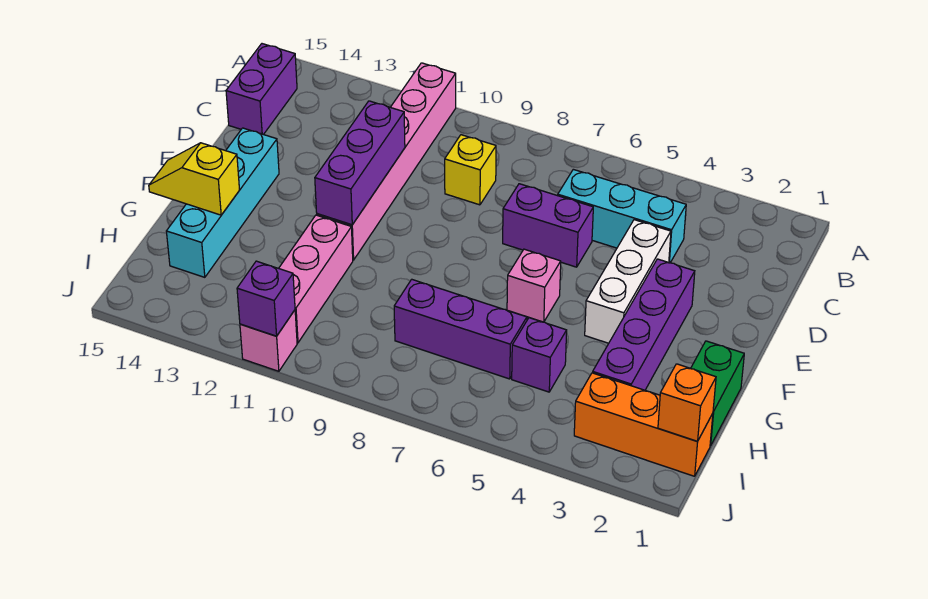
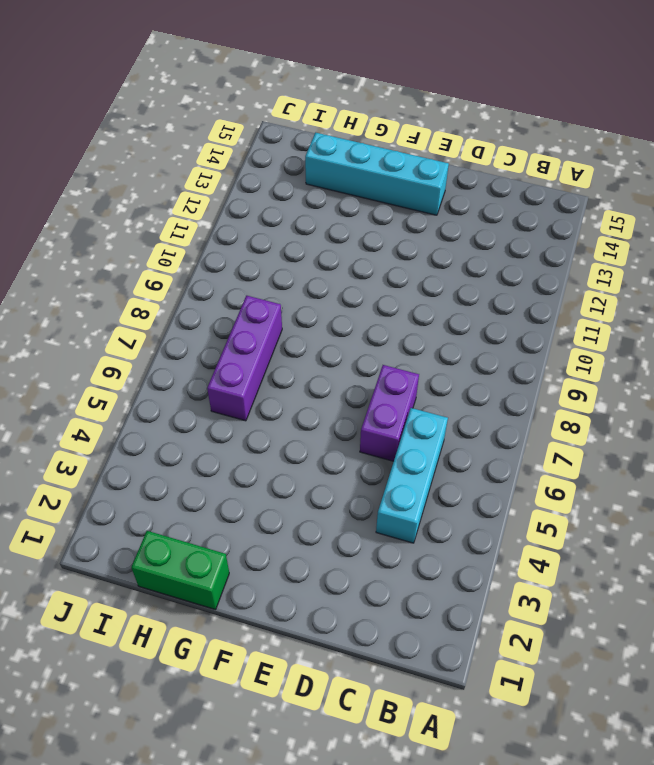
none -> pink 1x6 brick [317,63,456,260]
none -> purple 1x2 brick [226,44,297,135]
none -> yellow 1x1 brick [445,135,496,205]

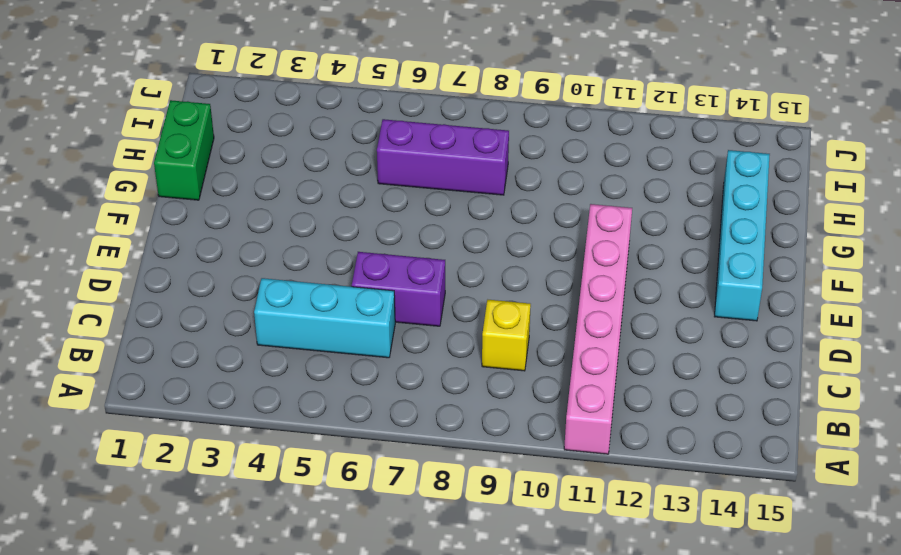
none -> purple 1x2 brick [226,44,297,135]
none -> white 1x3 brick [585,220,671,343]
none -> purple 1x4 brick [593,259,695,390]

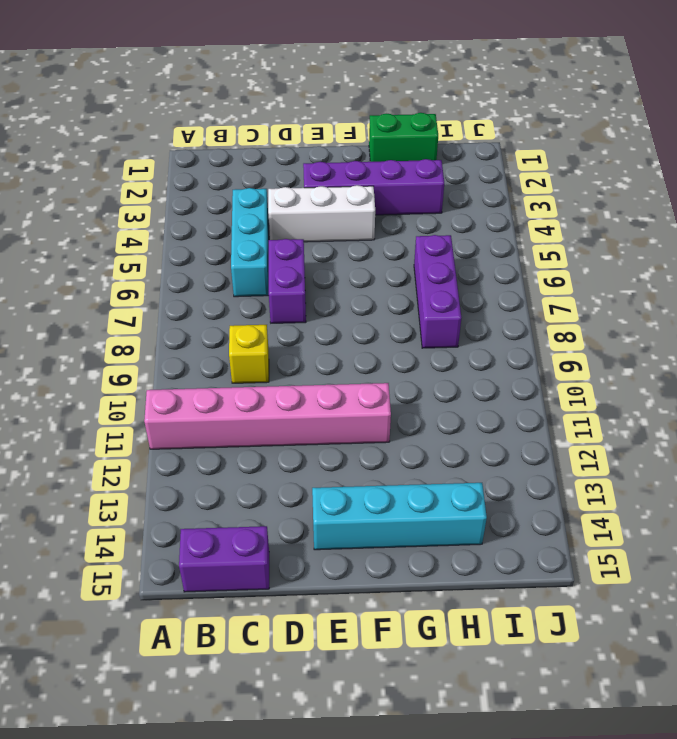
none -> pink 1x1 brick [507,249,561,322]
none -> pink 1x3 brick [279,215,353,343]
none -> purple 1x1 brick [512,318,567,392]

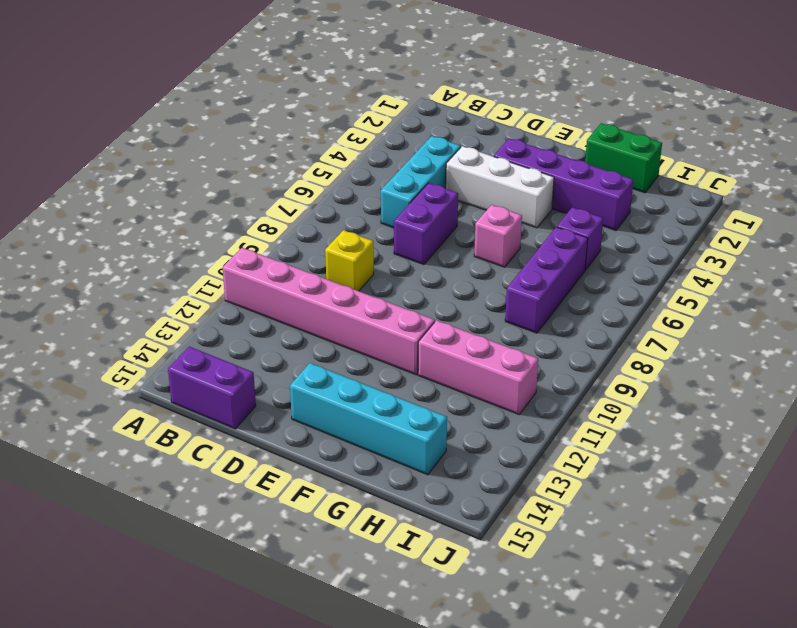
none -> orange 1x3 brick [574,373,713,476]
none -> pink 1x1 brick [240,310,297,371]
none -> purple 1x3 brick [315,101,405,225]

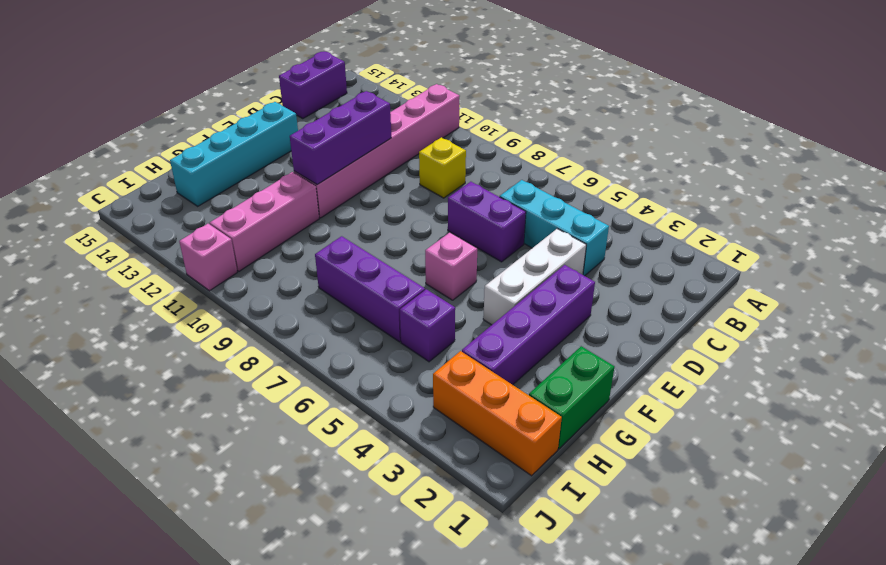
none -> yellow 1x2 slope [149,143,240,215]
none -> orange 1x1 brick [658,364,716,441]
none -> purple 1x1 brick [237,261,295,336]

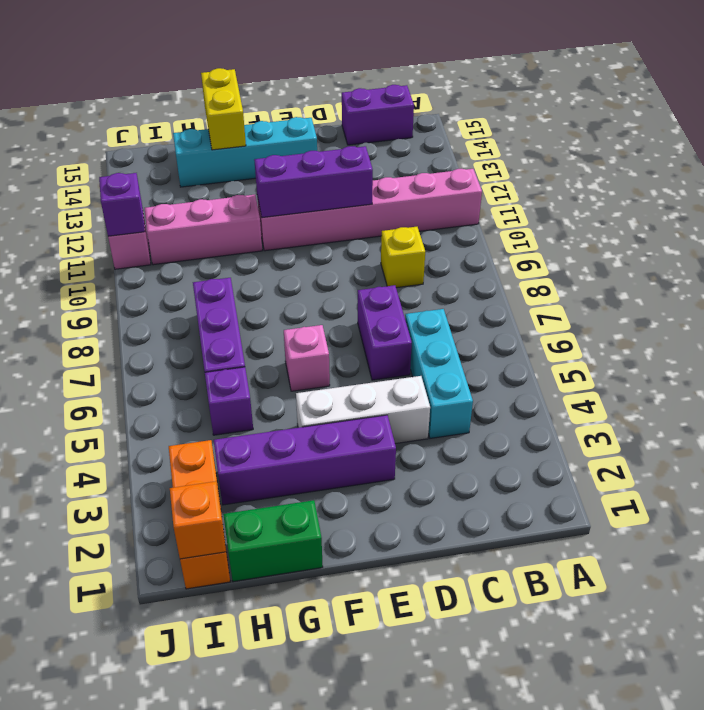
yellow 1x2 brick [201,68,246,150] -> yellow 1x2 slope [149,143,240,215]

